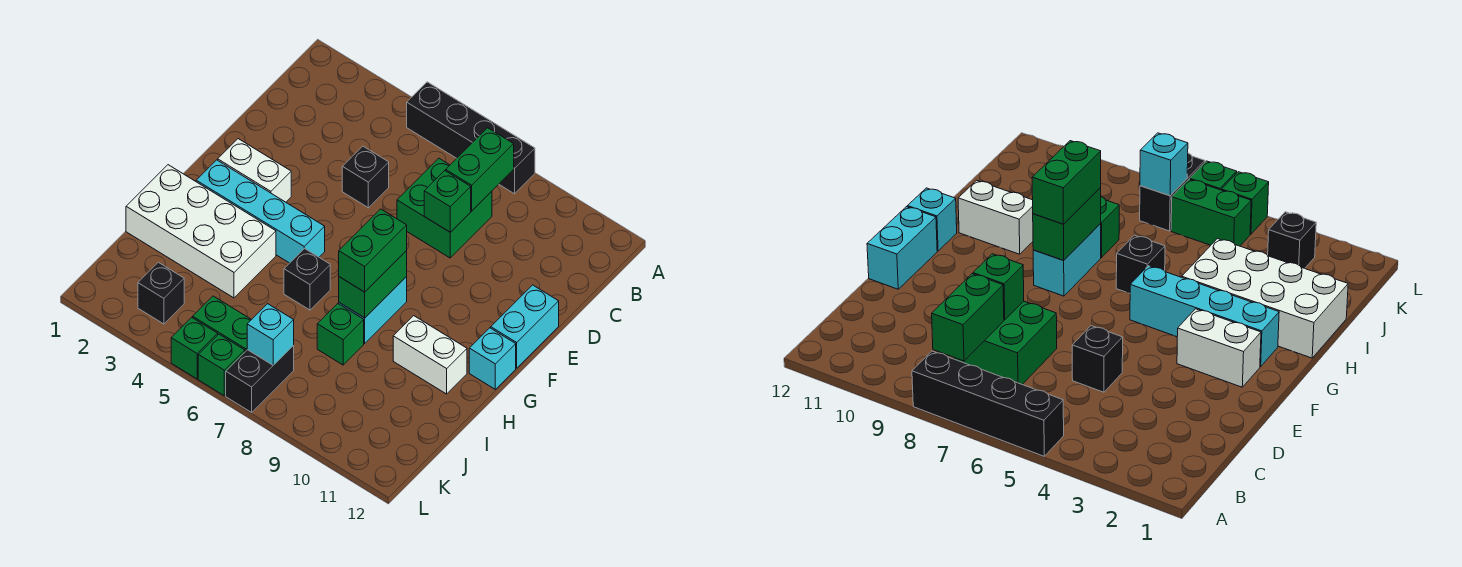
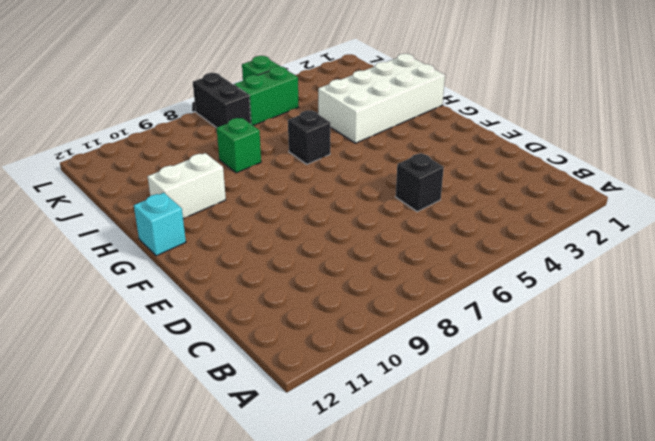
none -> black 1x4 brick [407,82,535,194]
none -> green 2x2 brick [397,158,492,258]
none -> cyan 1x2 brick [491,285,559,368]

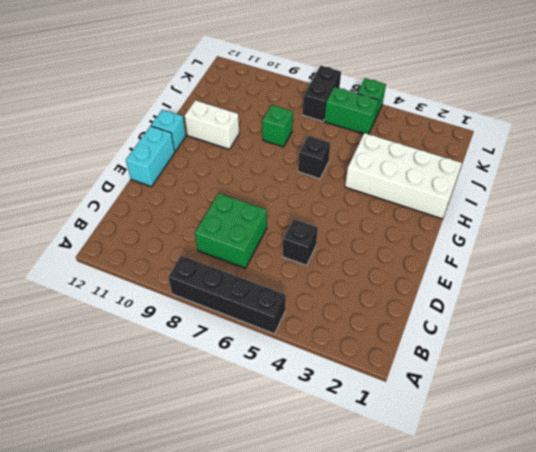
none -> white 1x2 brick [218,139,291,202]
none -> cyan 1x4 brick [196,160,325,263]
none -> cyan 1x2 brick [339,277,407,344]

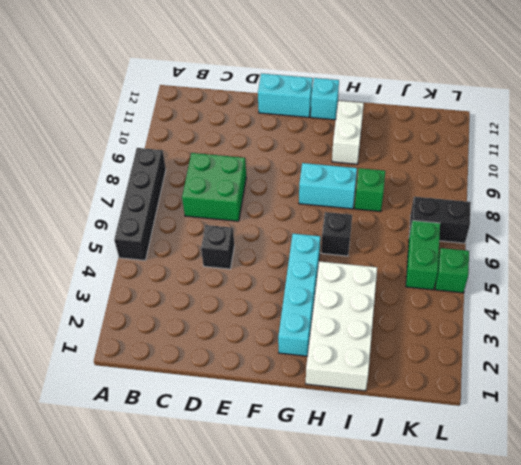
none -> white 1x2 brick [218,139,291,202]
none -> black 1x1 brick [138,262,184,324]
none -> green 1x1 brick [198,334,245,396]

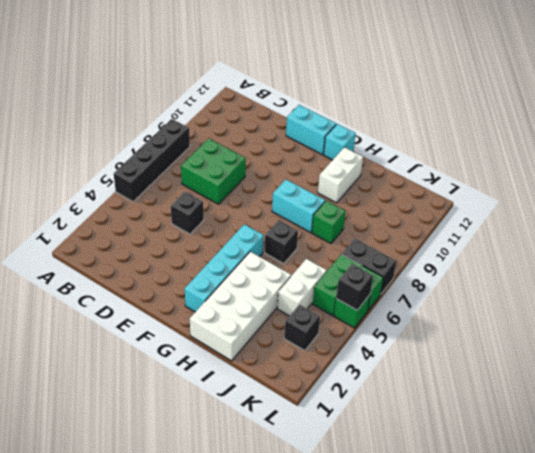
white 1x2 brick [277,259,327,316] -> white 1x2 brick moved to [218,139,291,202]
black 1x1 brick [336,264,373,310] -> none
none -> green 1x2 brick [446,128,514,211]
none -> green 1x1 brick [424,171,471,232]
none -> green 1x2 brick [339,251,407,318]

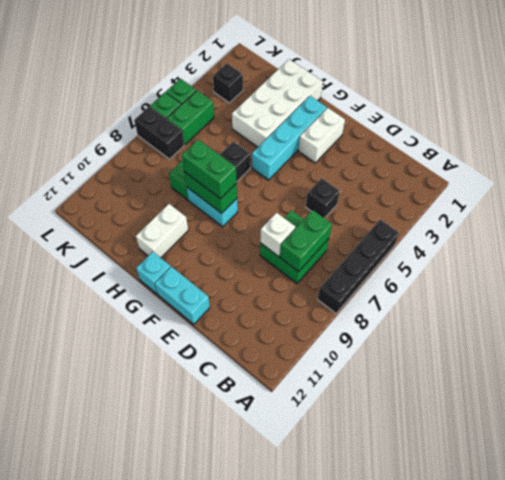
green 1x2 brick [280,210,332,272] -> green 1x2 brick turned to [446,128,514,211]
white 1x1 brick [260,213,295,257] -> green 1x1 brick [424,171,471,232]
none -> cyan 1x1 brick [247,304,294,365]

